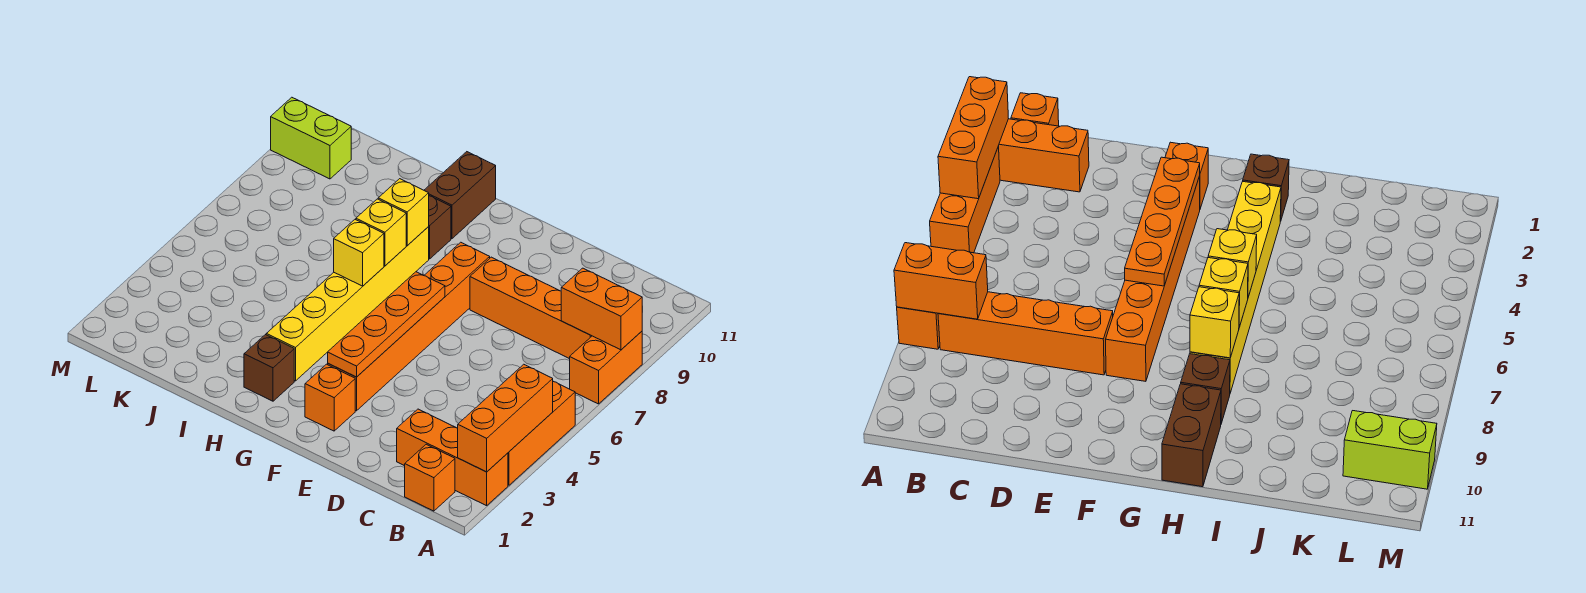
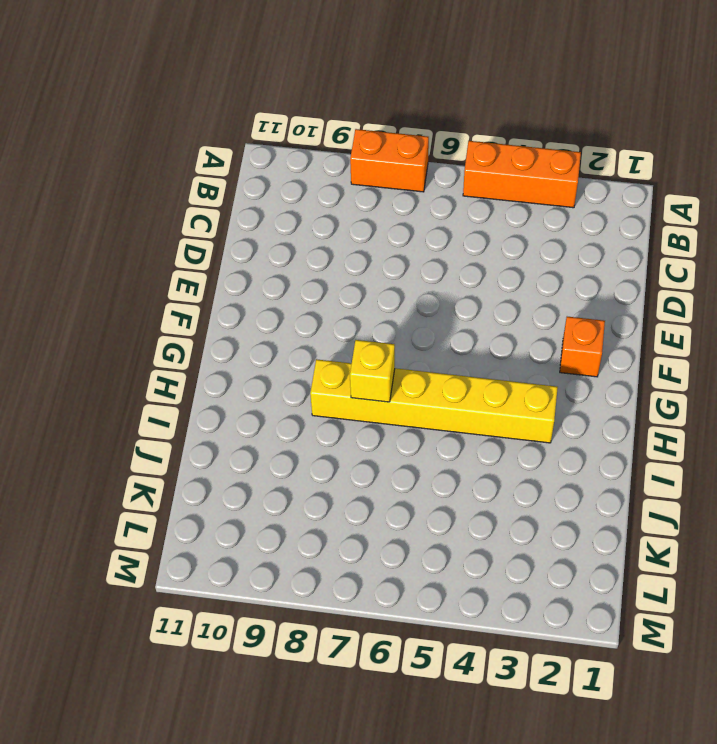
none -> orange 1x3 brick [397,409,508,506]
none -> orange 1x1 brick [405,444,455,511]
none -> orange 1x4 brick [470,257,592,359]

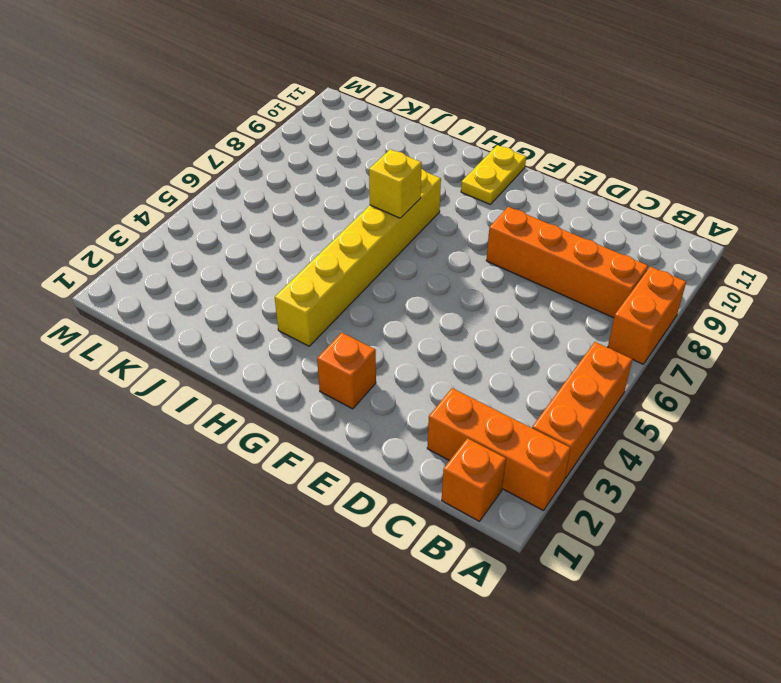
yellow 1x2 plate [461,145,526,204] -> none
none -> orange 1x6 brick [328,242,490,411]
none -> brown 1x1 brick [244,335,294,401]
none -> brown 1x1 brick [428,196,451,259]

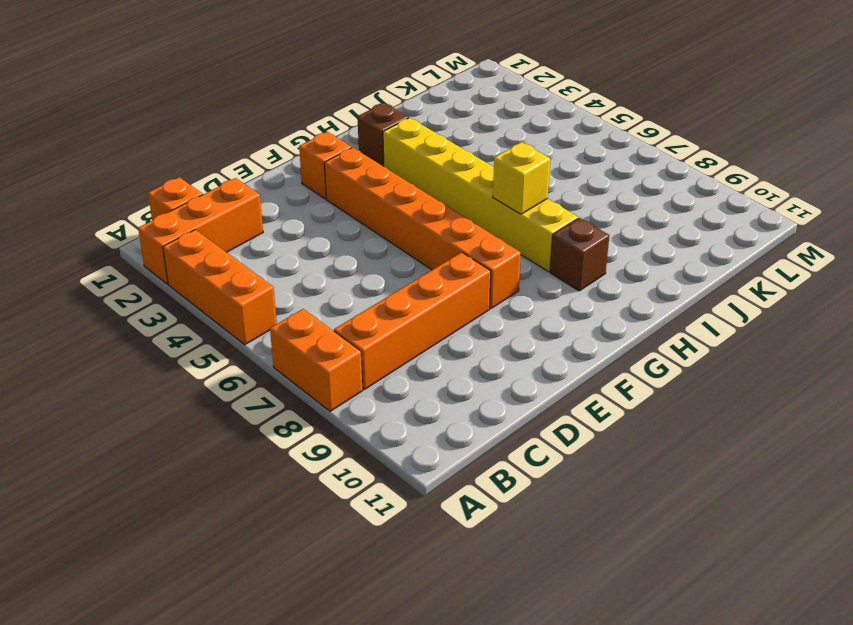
none -> brown 1x2 brick [424,152,496,238]
none -> lime 1x2 brick [271,97,351,179]
none -> orange 1x3 brick [458,364,553,472]

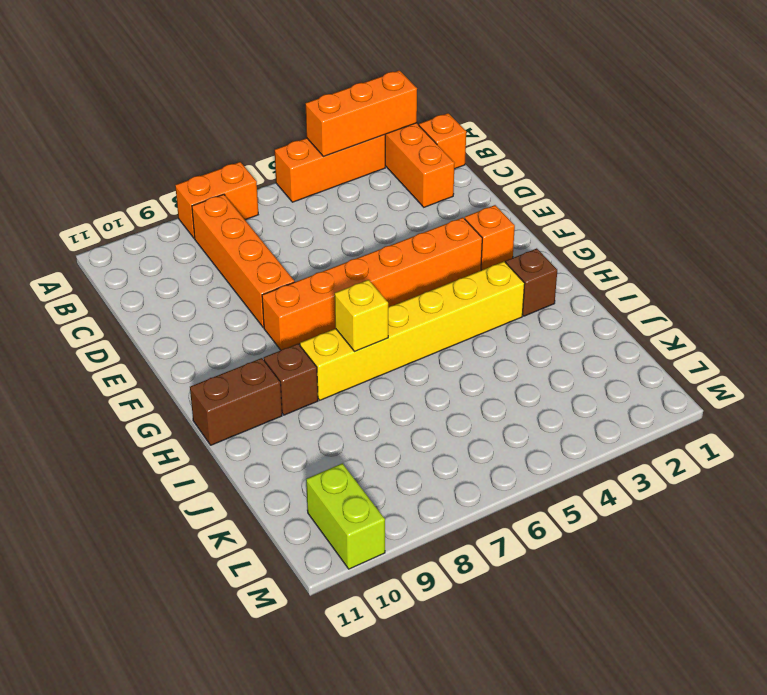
none -> orange 1x2 brick [561,268,642,350]
none -> orange 1x4 plate [328,272,445,377]
none -> yellow 1x1 brick [334,220,384,286]

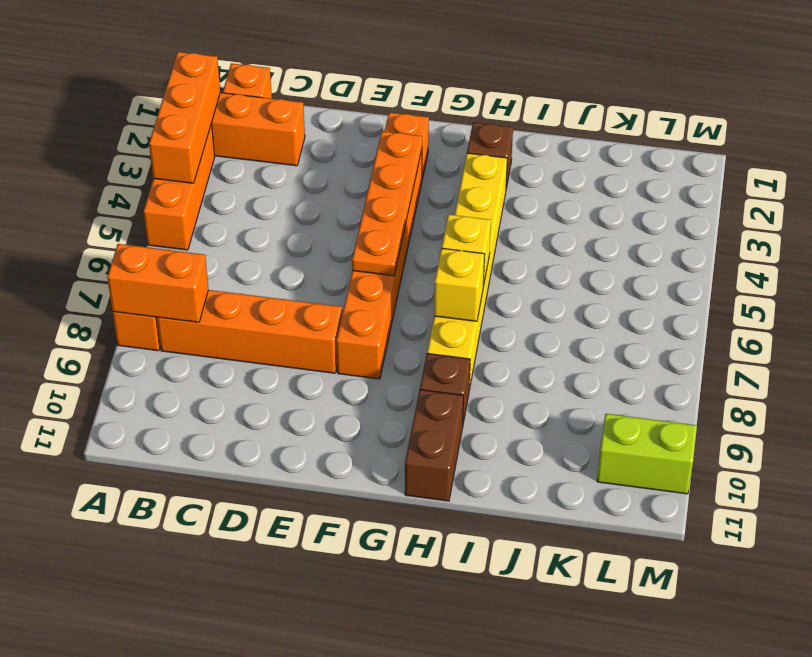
none -> yellow 1x1 brick [378,179,429,246]

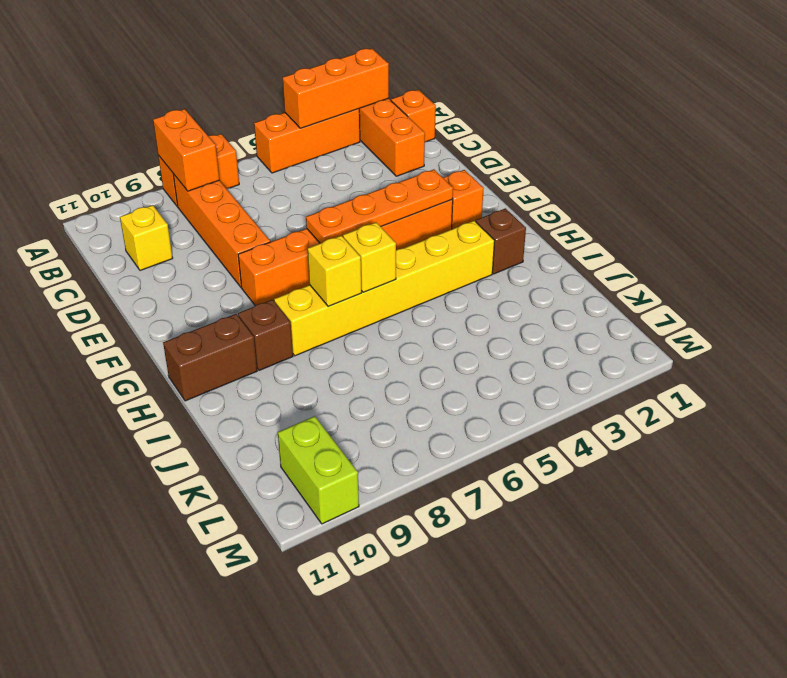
yellow 1x1 brick [120,205,173,271] -> yellow 1x1 brick moved to [378,179,429,246]

